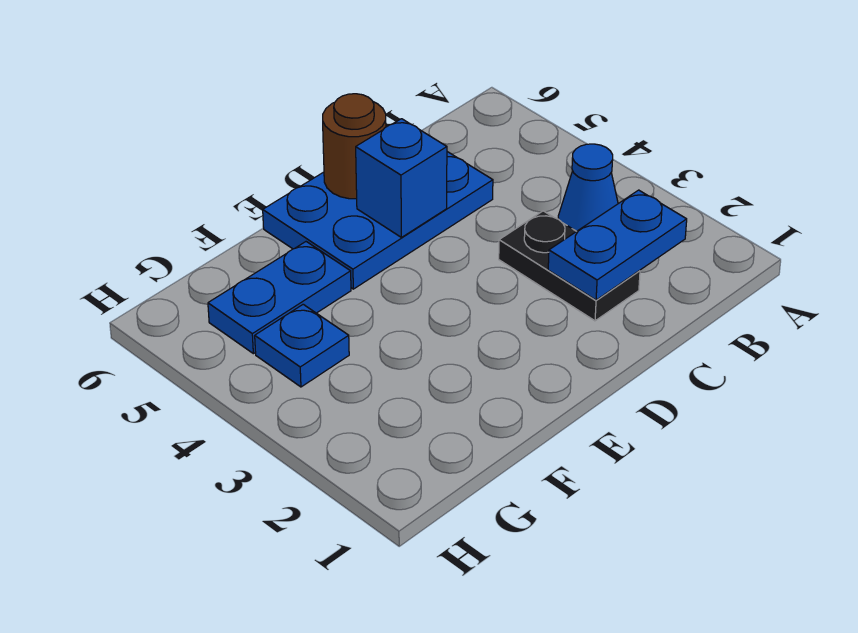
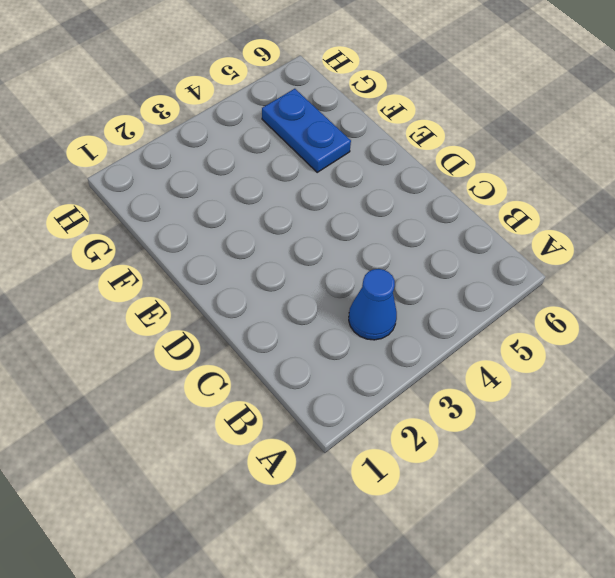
none -> black 1x2 plate [499,211,640,321]
none -> blue 2x3 plate [263,152,493,289]

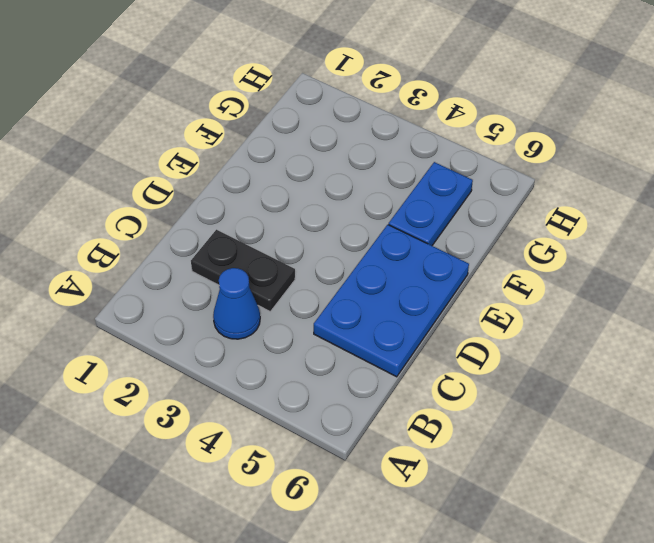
none -> blue 1x1 plate [255,304,349,387]
none -> blue 1x2 plate [548,190,687,300]

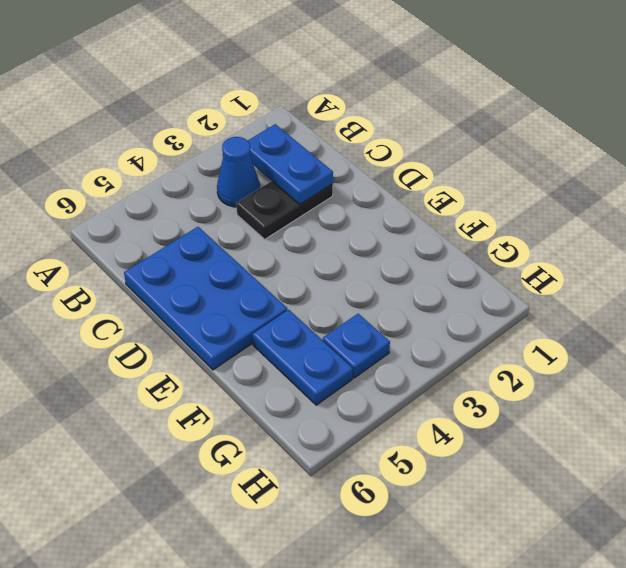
none -> blue 1x1 brick [356,119,447,237]
none -> brown 1x1 round brick [323,94,386,199]

